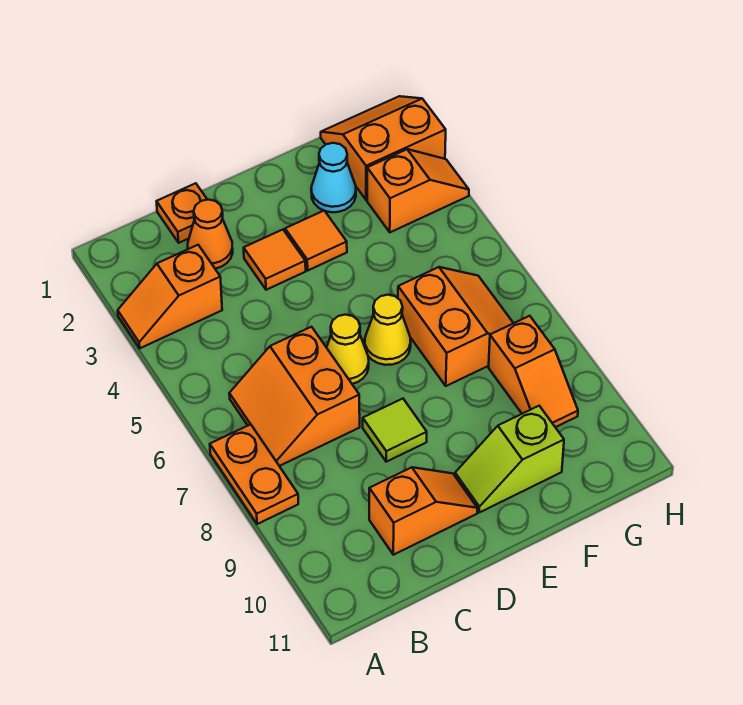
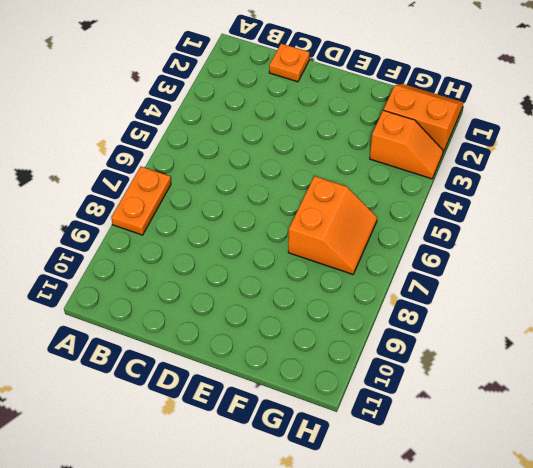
none -> orange 1x2 slope [118,245,222,348]
none -> orange 2x2 slope [229,327,360,466]
none -> orange 1x1 cone [188,200,233,269]

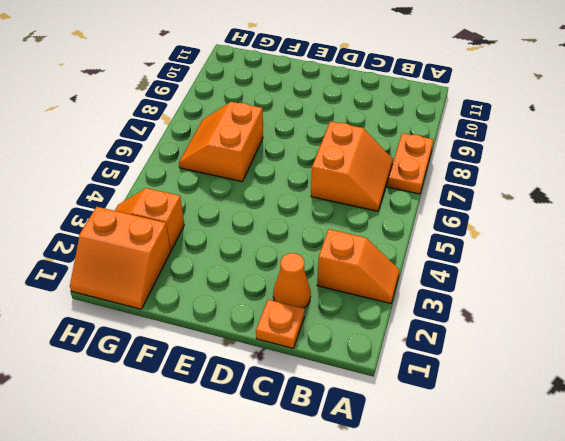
none -> orange 1x2 slope [369,467,477,555]
none -> orange 1x1 tile [244,230,306,290]
none -> yellow 1x1 cone [327,315,369,384]

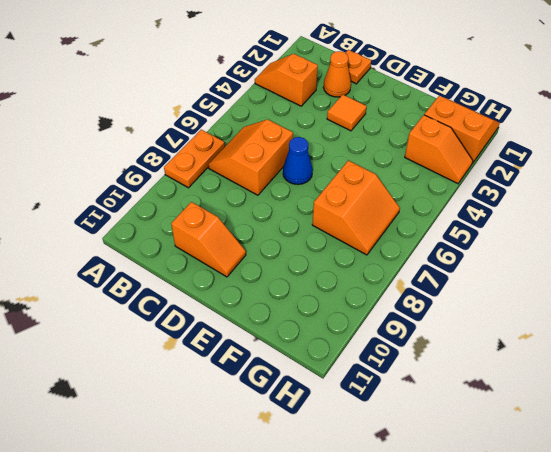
blue 1x1 cone [283,137,313,185] -> yellow 1x1 cone [327,315,369,384]
none -> lime 1x1 tile [363,399,427,462]
none -> orange 1x1 tile [285,211,347,270]
none -> yellow 1x1 cone [365,295,411,365]

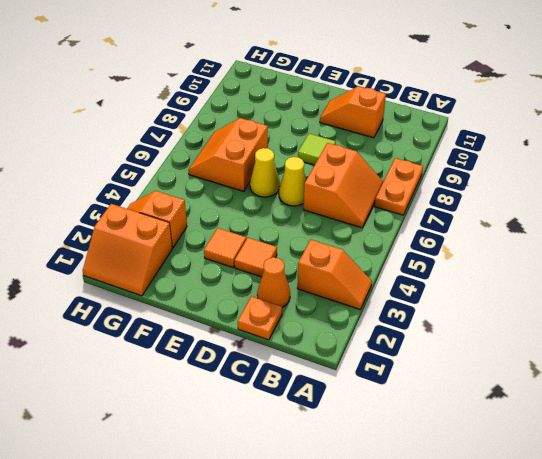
none -> lime 1x2 slope [455,406,564,512]
none -> cyan 1x1 cone [311,143,356,212]
none -> orange 1x2 slope [489,316,578,427]

